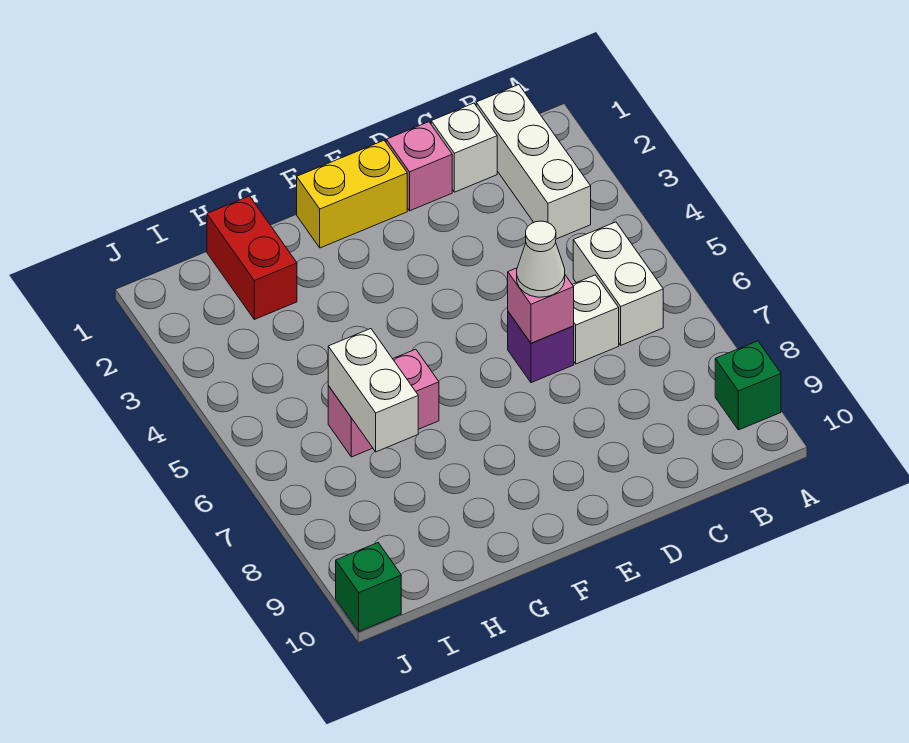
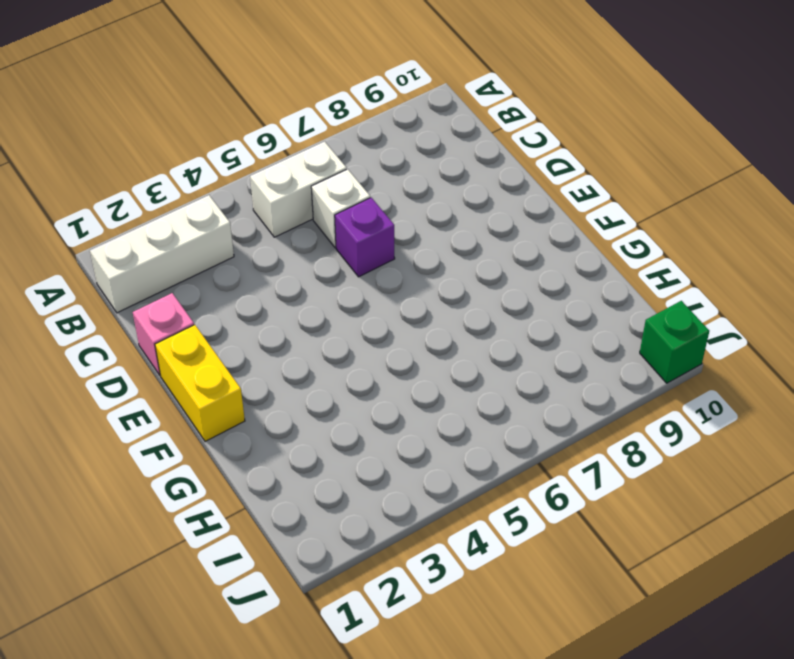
none -> green 1x1 brick [715,341,781,430]
none -> white 1x1 brick [431,103,497,192]
none -> pink 1x2 brick [328,349,439,457]

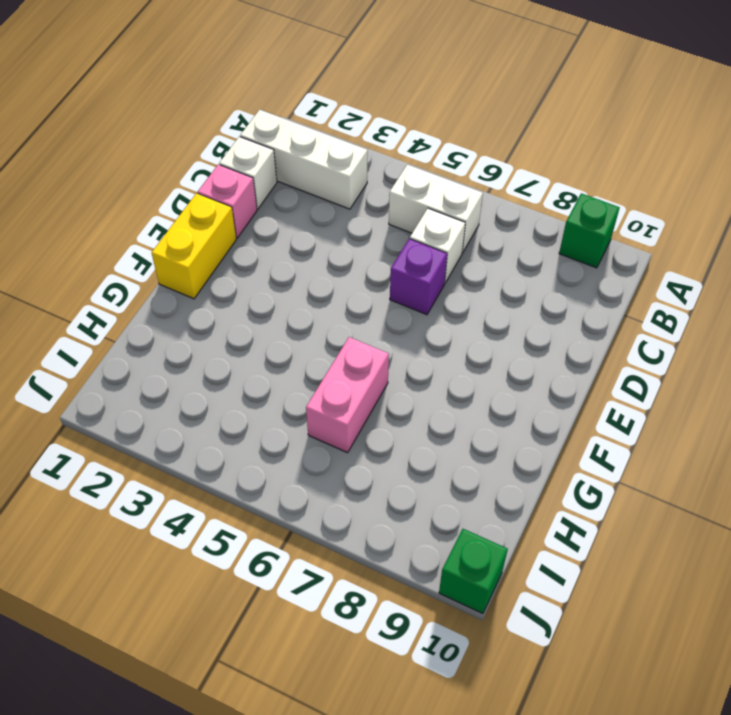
none -> red 1x2 brick [207,196,297,319]
none -> pink 1x1 brick [508,268,574,343]
none -> white 1x2 brick [328,329,418,452]

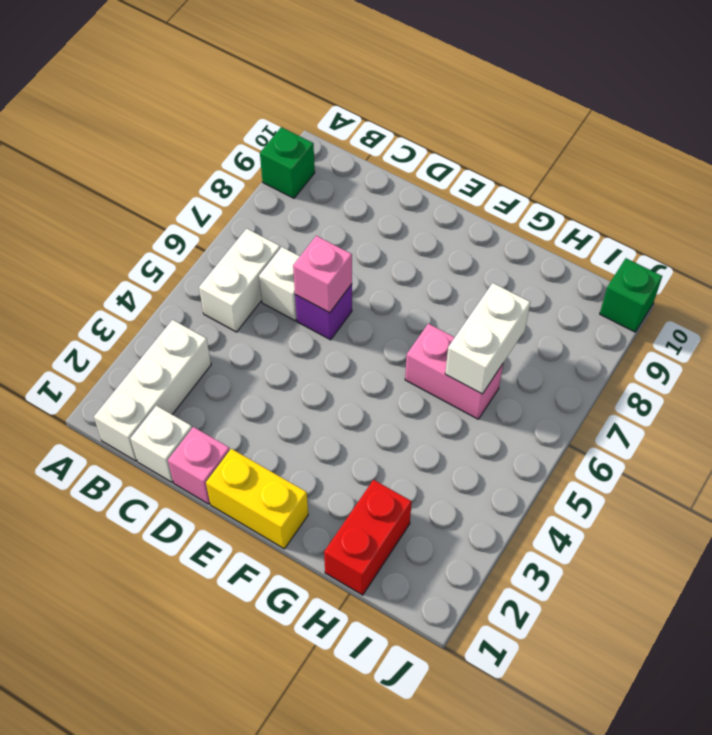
none -> white 1x1 cone [517,221,565,297]

